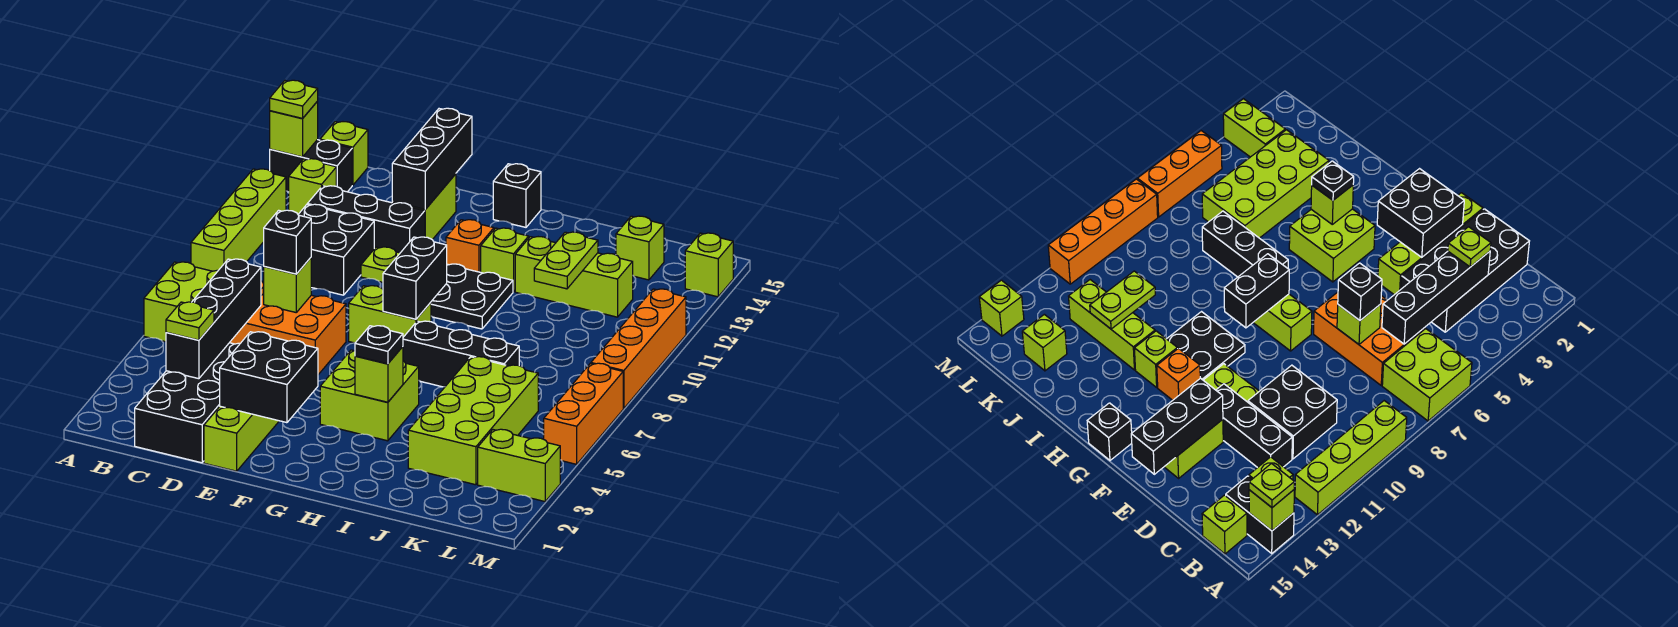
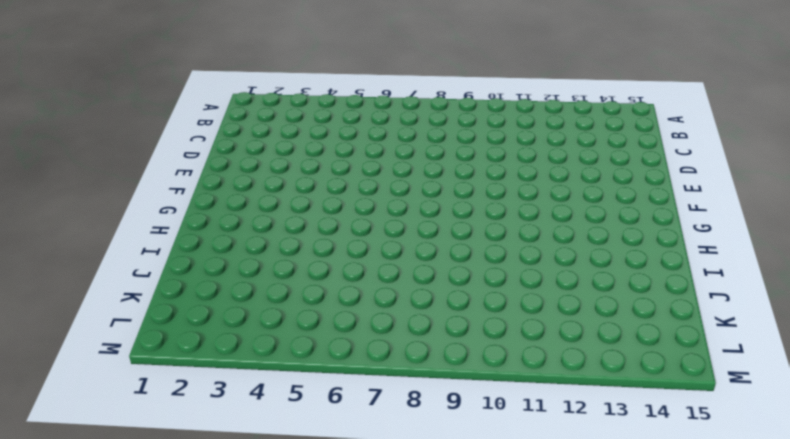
none -> lime 2x2 brick [144,262,218,342]
none -> lime 1x4 brick [191,169,286,271]
none -> black 1x2 brick [270,140,352,192]
none -> lime 1x1 brick [289,159,336,214]

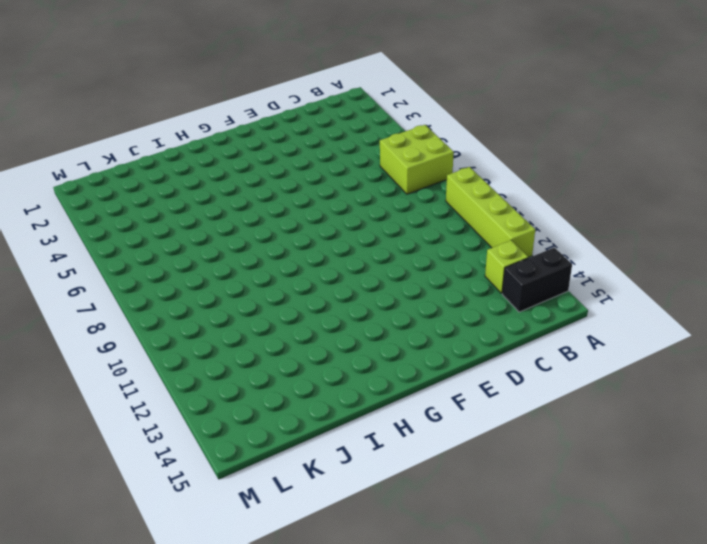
none -> lime 1x1 brick [320,122,368,185]
none -> black 2x4 brick [135,343,240,463]
none -> orange 2x3 brick [230,281,346,375]
none -> black 2x2 brick [298,204,374,295]

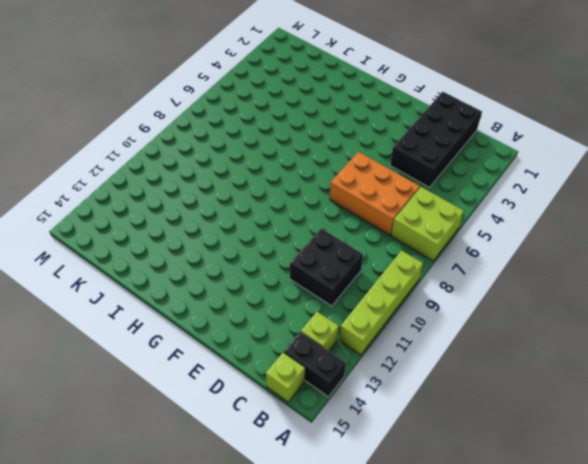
none -> black 1x3 brick [307,186,425,253]
none -> lime 1x4 brick [204,406,279,471]
none -> lime 1x2 plate [361,247,400,282]
none -> lime 1x2 brick [392,174,456,240]

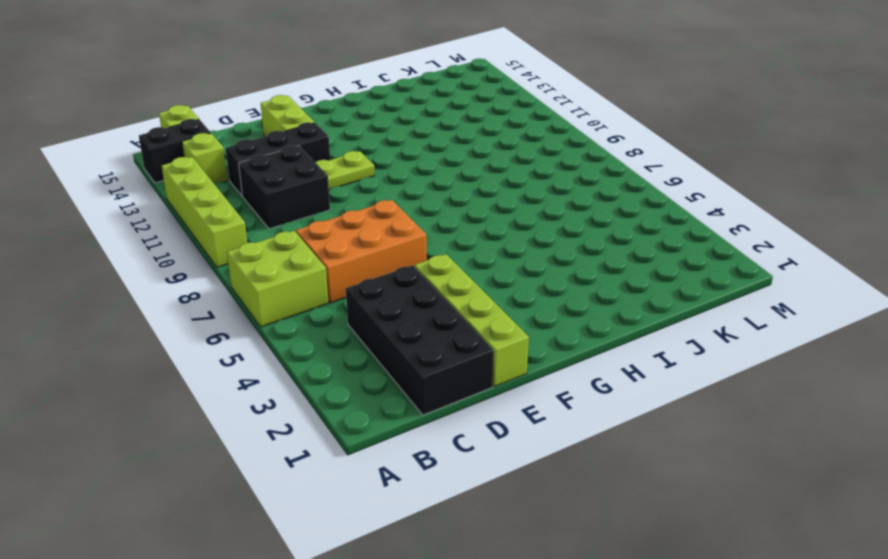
none -> lime 1x2 brick [349,286,431,343]
none -> lime 2x2 brick [320,350,419,441]
none -> black 2x2 plate [431,264,513,329]
none -> orange 1x1 brick [446,220,494,272]

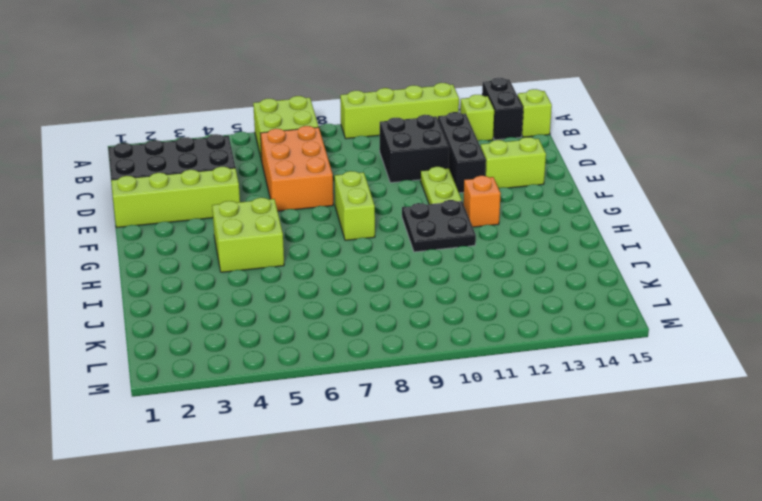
none -> black 1x1 brick [493,164,541,227]
none -> black 1x3 brick [403,321,519,387]
none -> lime 1x1 brick [481,228,529,292]
none -> lime 1x3 brick [515,237,633,317]

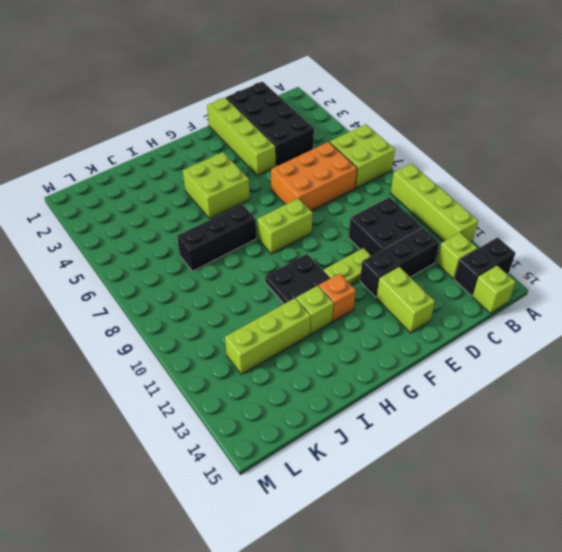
none -> black 1x1 brick [493,164,541,227]
none -> lime 2x4 brick [408,357,538,485]
none -> lime 1x1 brick [616,216,664,280]
none -> lime 1x2 brick [478,429,560,502]

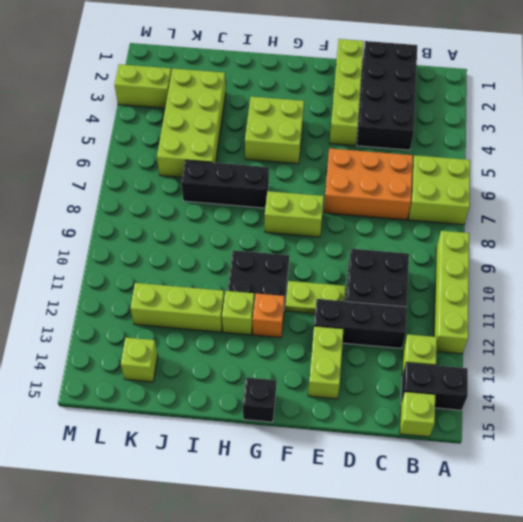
none -> orange 1x3 brick [544,363,623,464]
none -> orange 1x4 brick [591,289,686,409]
none -> lime 1x1 brick [685,233,733,297]
none -> lime 1x1 brick [270,102,318,157]

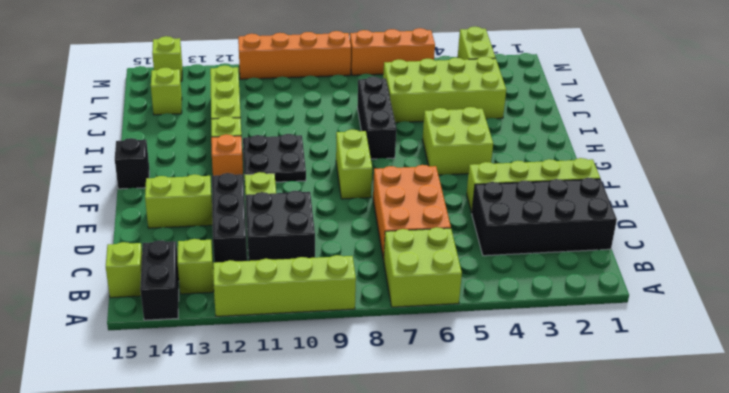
none -> lime 1x1 brick [270,102,318,157]
none -> black 1x4 brick [166,259,261,379]
none -> lime 1x1 brick [264,258,311,312]
none -> black 2x2 brick [220,332,318,423]

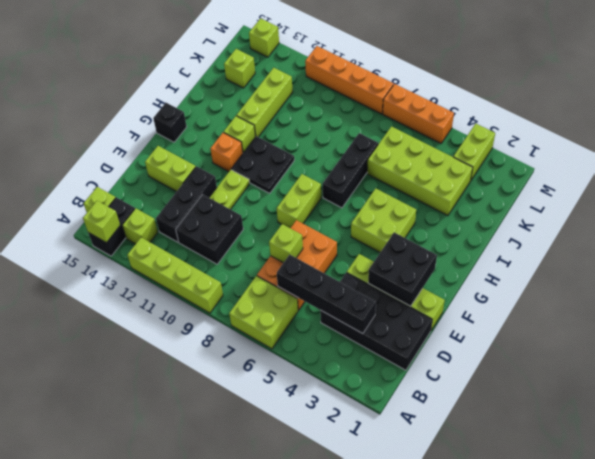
none -> black 1x3 brick [392,108,472,209]
none -> black 1x2 brick [383,237,447,319]
none -> lime 1x1 brick [355,347,403,402]
none -> lime 1x2 plate [534,232,598,289]

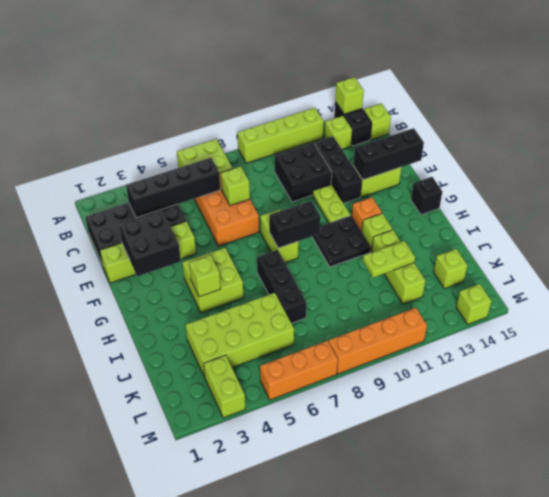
none -> lime 1x1 plate [270,80,318,119]
none -> lime 1x1 plate [166,302,214,340]
none -> black 1x1 brick [264,210,311,274]
none -> black 1x1 plate [355,326,403,364]

